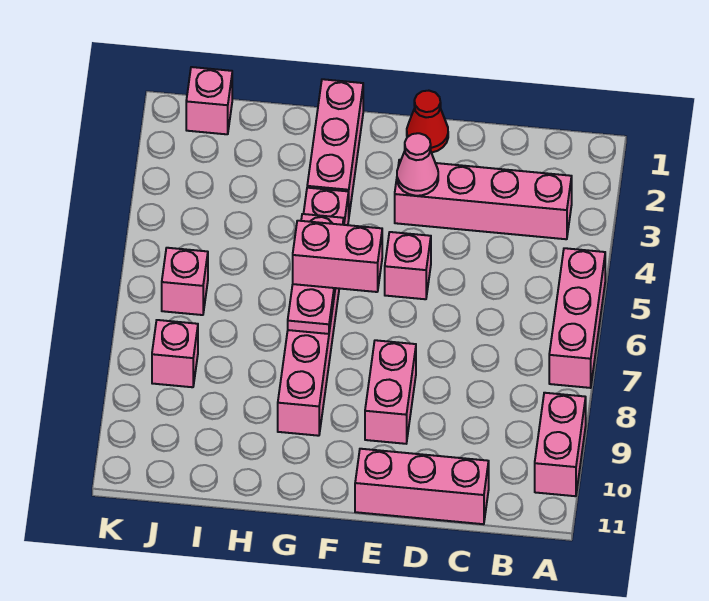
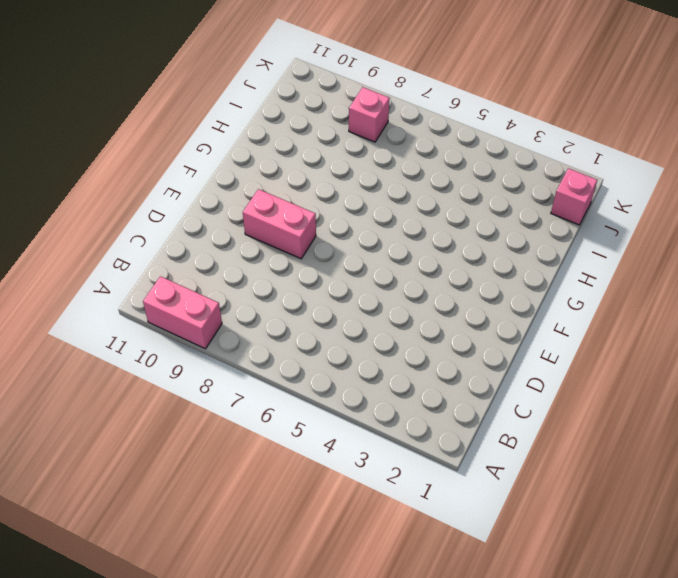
none -> pink 1x3 brick [549,248,605,388]
none -> pink 1x4 brick [395,160,572,239]
none -> pink 1x3 brick [355,449,489,524]

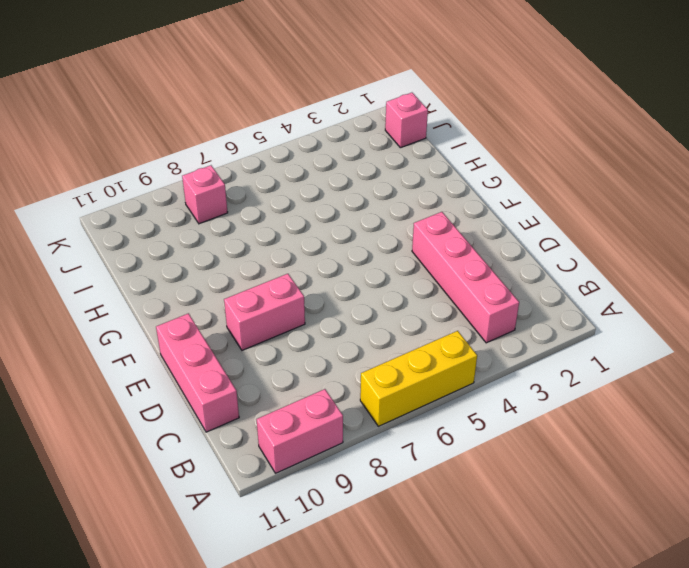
yellow 1x3 brick [360,331,477,426] -> pink 1x3 brick [549,248,605,388]
none -> red 1x1 cone [407,91,448,153]
none -> pink 1x1 brick [385,232,431,299]
none -> pink 1x3 brick [307,79,363,214]

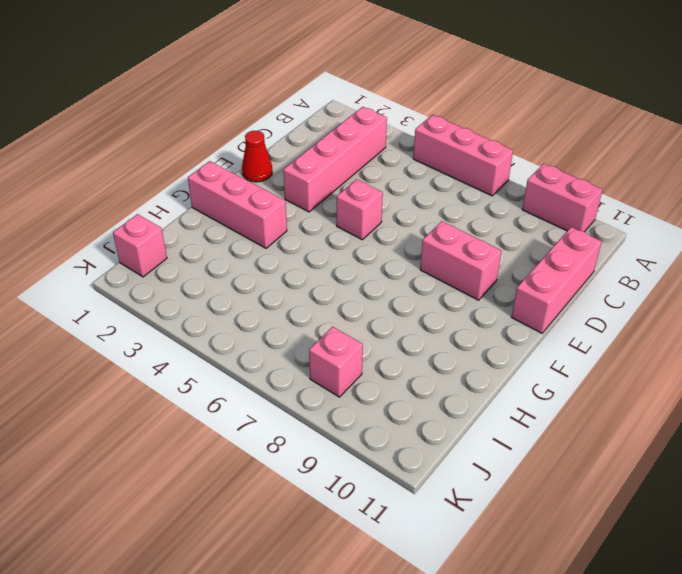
none -> pink 1x6 brick [278,188,349,436]
none -> pink 1x1 brick [162,248,208,315]
none -> pink 1x1 cone [397,133,438,196]

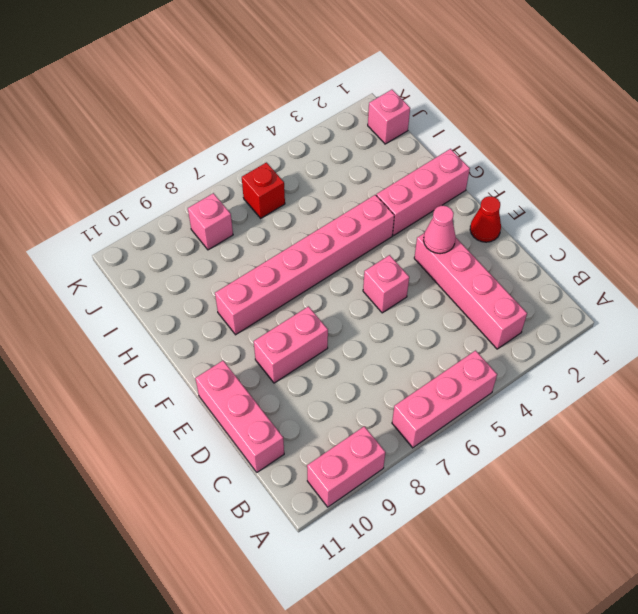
red 1x1 brick [242,162,285,218] -> pink 1x1 brick [162,248,208,315]
none -> pink 1x3 plate [288,214,344,334]
none -> pink 1x2 brick [293,221,382,292]

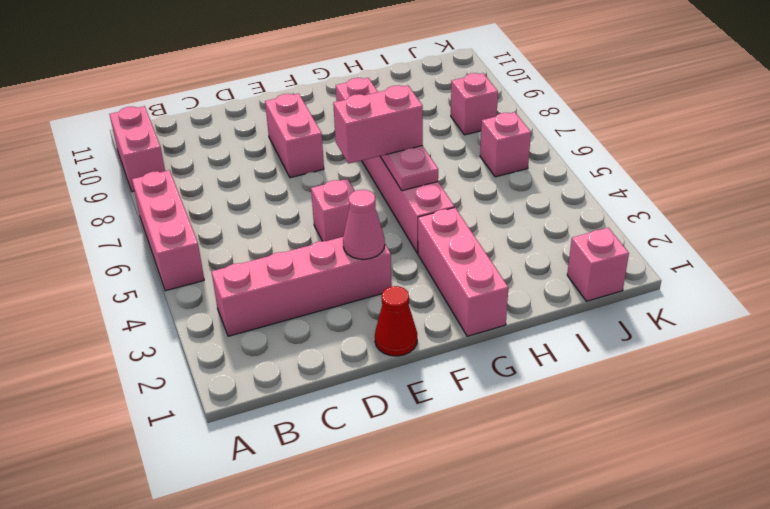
none -> pink 1x3 brick [355,449,489,524]

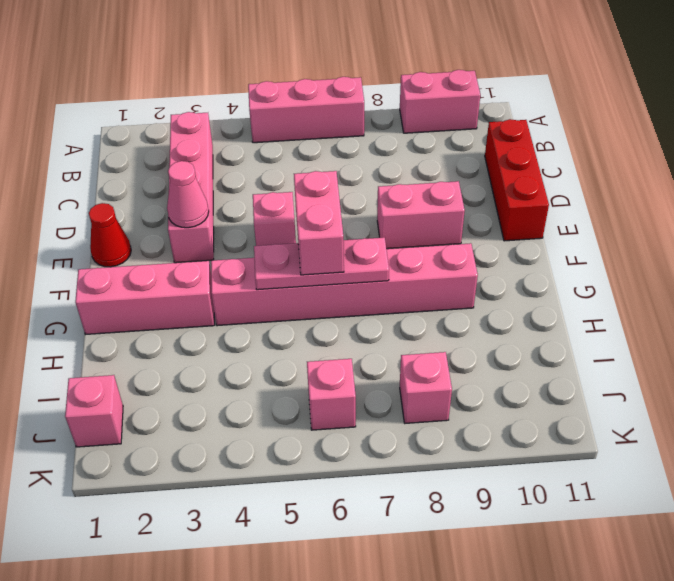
red 1x3 brick [485,119,549,241] -> pink 1x3 brick [355,449,489,524]

